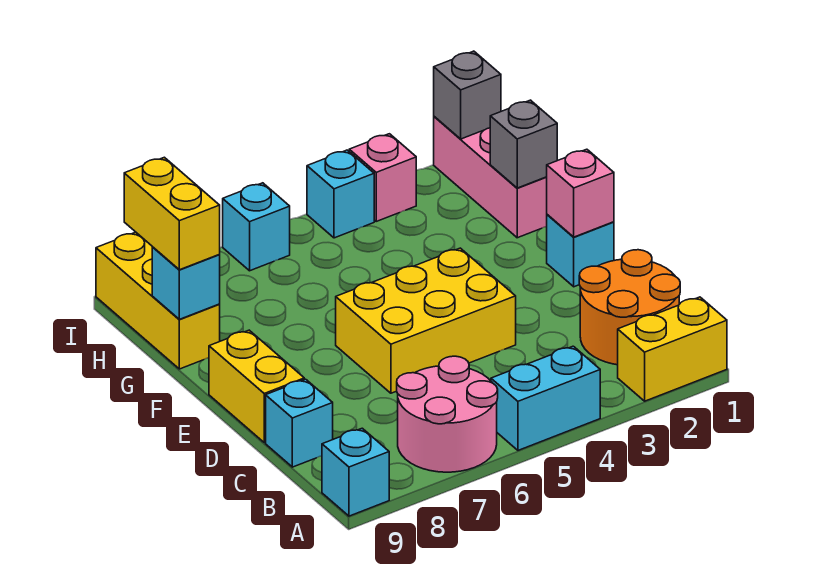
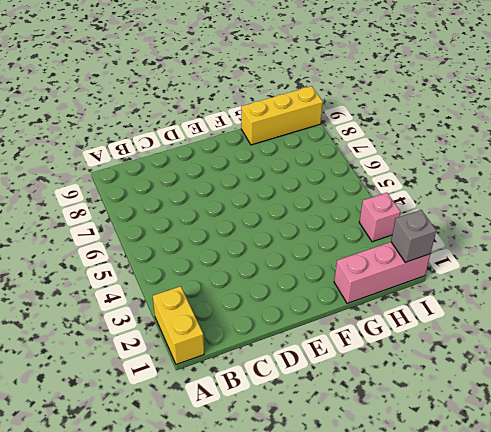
none -> cyan 1x2 brick [491,346,600,450]
none -> pink 2x2 round brick [397,356,498,472]
none -> cyan 1x1 brick [322,428,389,516]

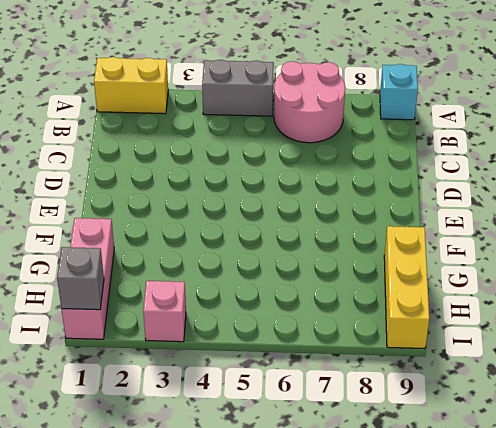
grey 1x2 brick [202,60,274,116] -> cyan 1x2 brick [491,346,600,450]
none -> orange 2x2 round brick [579,250,680,365]
none -> cyan 1x1 brick [266,379,333,467]
none -> yellow 2x3 brick [336,248,516,393]

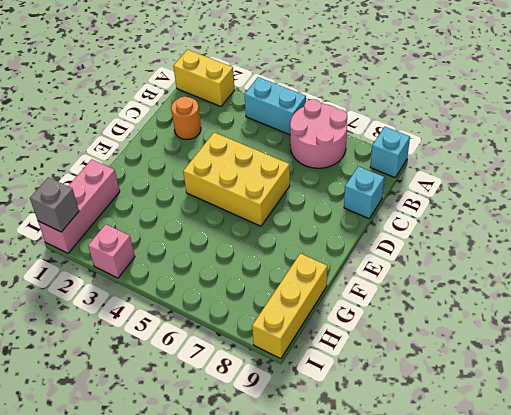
orange 1x1 round brick [171,96,201,139] -> orange 2x2 round brick [579,250,680,365]
none -> yellow 1x2 brick [209,330,304,443]
none -> cyan 1x1 brick [547,215,614,287]
none -> cyan 1x1 brick [307,150,374,238]

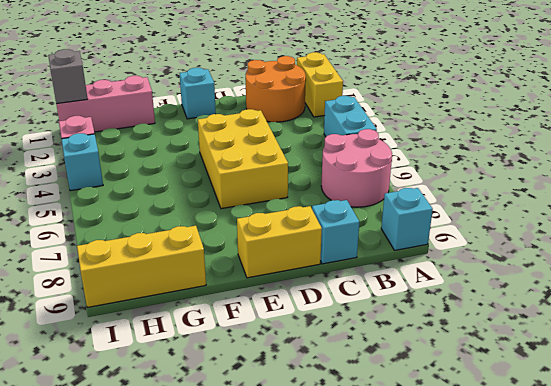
none -> cyan 1x1 brick [223,183,290,271]
none -> pink 1x1 brick [547,149,614,237]
none -> grey 1x1 brick [490,100,557,188]

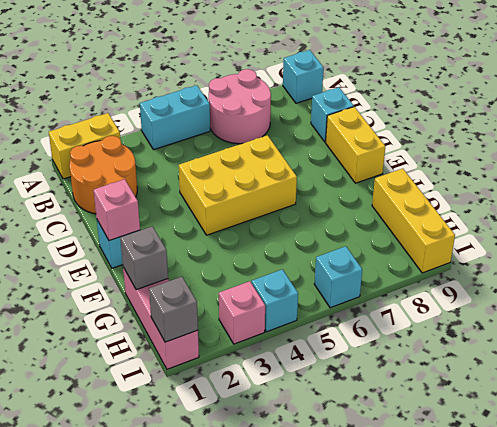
none -> cyan 1x1 brick [152,247,220,319]
none -> yellow 1x2 brick [124,157,220,270]

